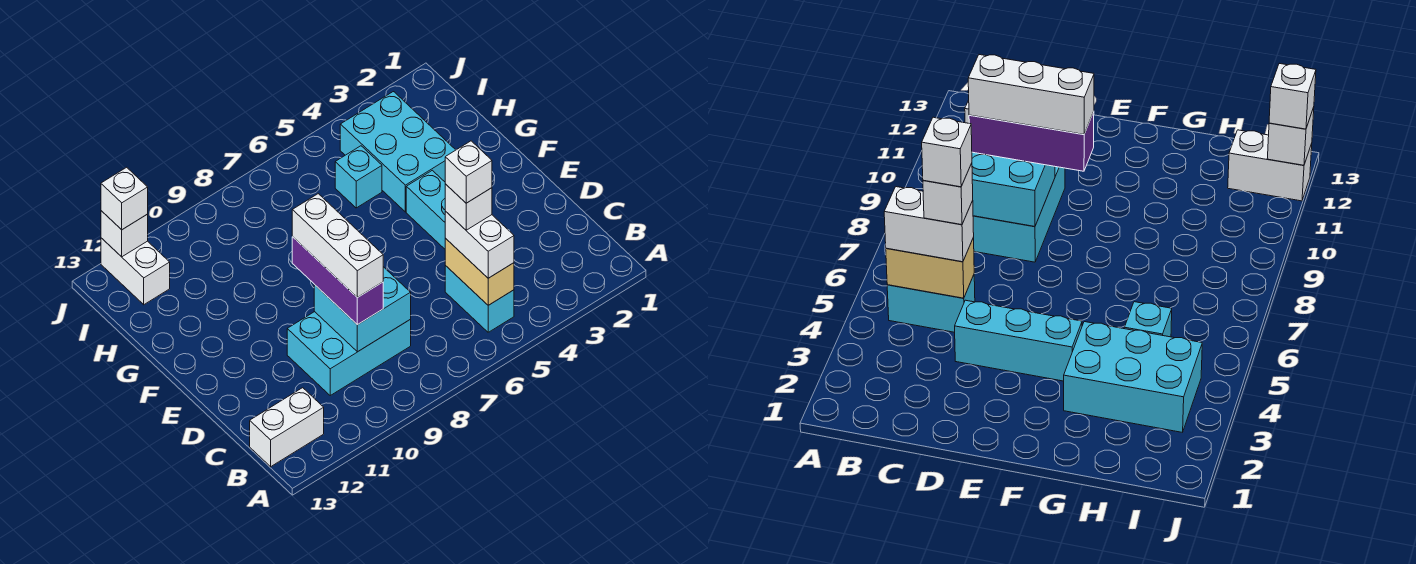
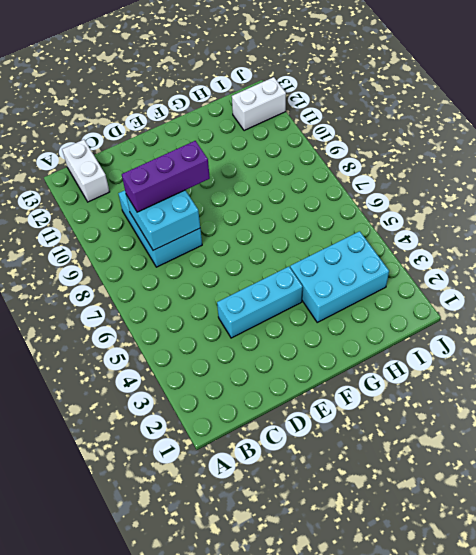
none -> cyan 1x2 brick [445,266,514,332]
none -> cyan 1x1 brick [335,146,382,208]
none -> tan 1x2 brick [445,238,514,305]

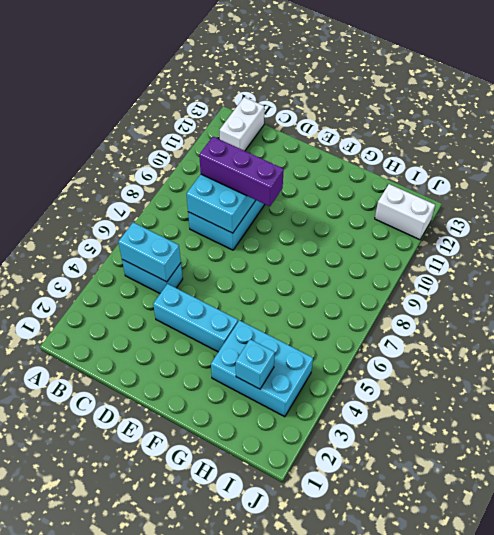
cyan 1x2 brick [118,222,181,282] -> tan 1x2 brick [445,238,514,305]
cyan 1x1 brick [236,339,275,389] -> cyan 1x1 brick moved to [335,146,382,208]
none -> white 1x1 brick [101,211,148,257]
none -> white 1x2 brick [445,211,514,278]
none -> white 1x1 brick [101,167,148,230]

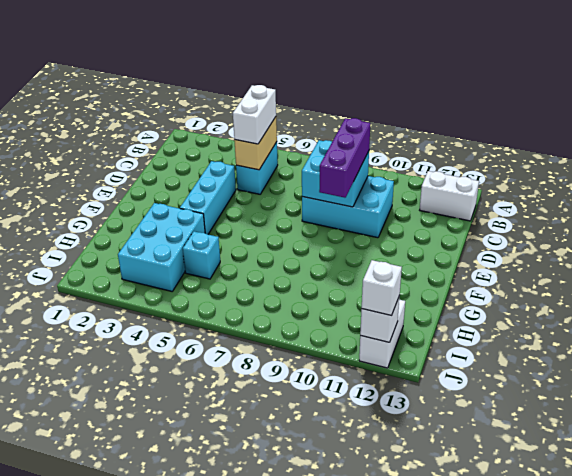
none -> white 1x1 brick [445,184,492,230]
none -> white 1x3 brick [292,194,383,298]
none -> white 1x1 brick [445,141,492,203]

